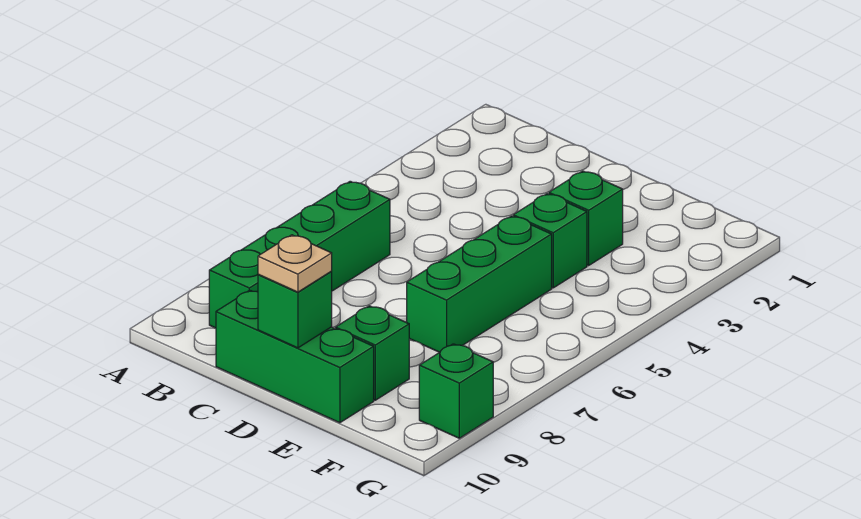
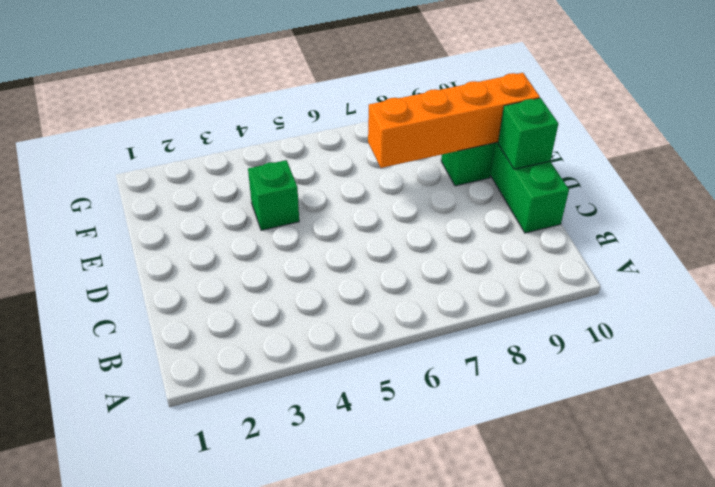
orange 1x4 brick [368,73,540,168] -> none
none -> green 1x4 brick [209,181,390,328]
none -> green 1x1 brick [549,171,623,265]

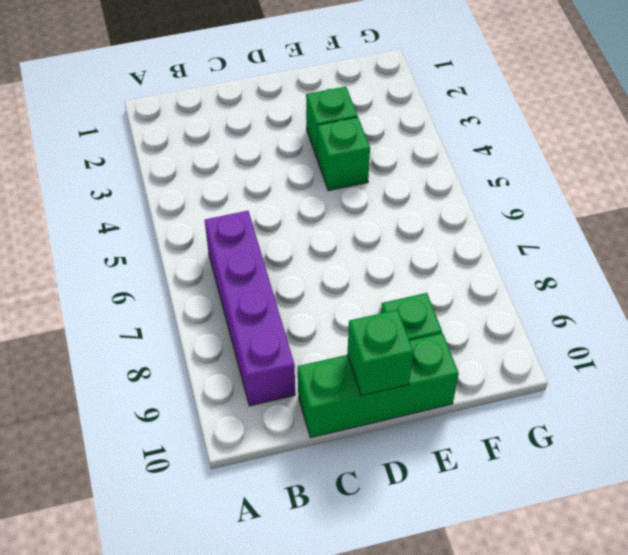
purple 1x4 brick [205,211,295,406] -> green 1x4 brick [209,181,390,328]
none -> green 1x3 brick [407,216,552,352]
none -> green 1x1 brick [419,344,493,438]

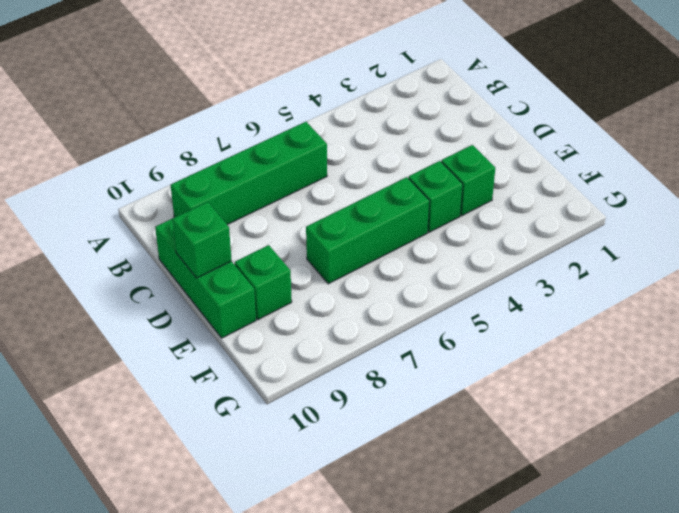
none -> green 1x1 brick [419,344,493,438]
none -> tan 1x1 plate [258,235,332,292]

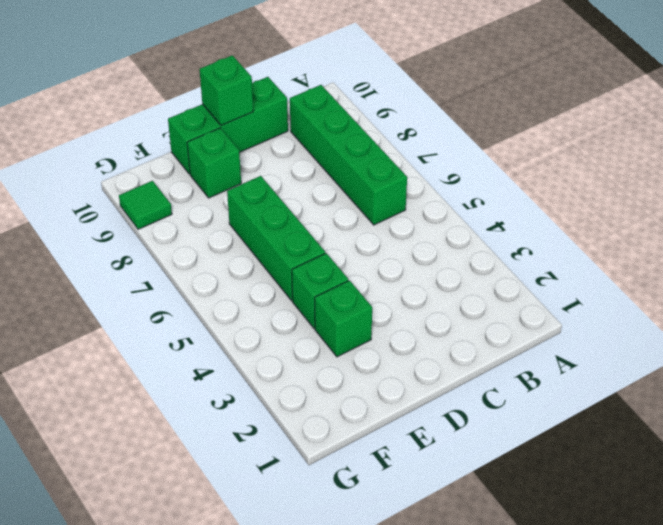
green 1x1 tile [119,181,172,229] -> green 1x1 brick [419,344,493,438]
none -> tan 1x1 plate [258,235,332,292]

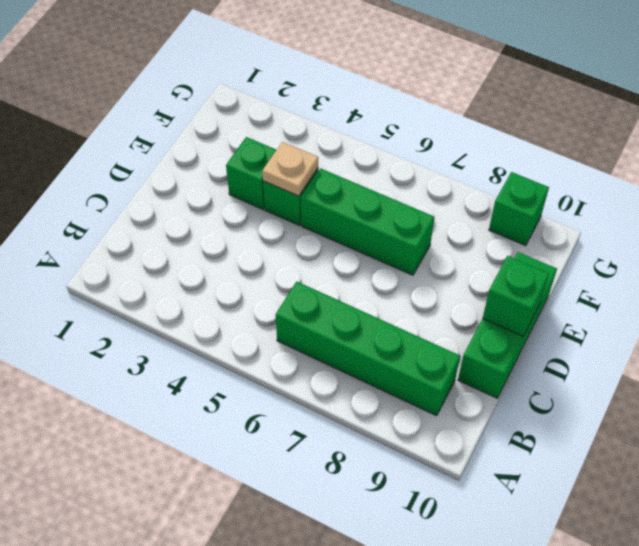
tan 1x1 plate [262,142,318,196] -> tan 1x1 plate moved to [258,235,332,292]
none -> green 1x1 brick [335,306,409,400]

